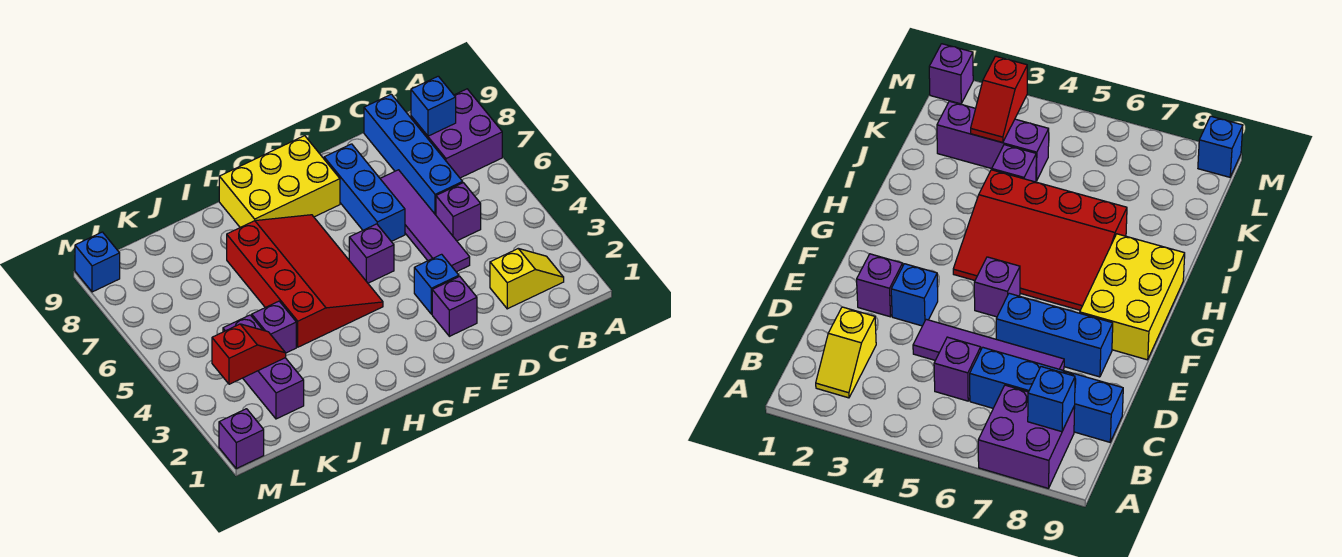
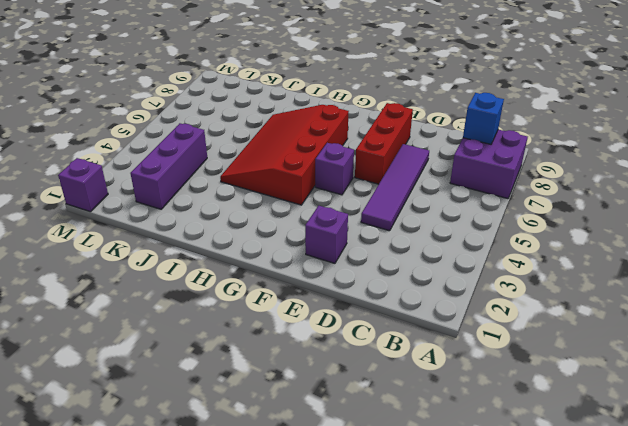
red 1x3 brick [355,103,413,184] -> blue 1x3 brick [324,144,405,241]
red 3x4 slope [220,105,349,205] -> red 3x4 slope turned to [227,215,383,347]
none -> yellow 1x2 slope [490,249,564,309]
none -> purple 1x1 brick [436,183,481,241]
none -> blue 1x4 brick [364,94,463,215]

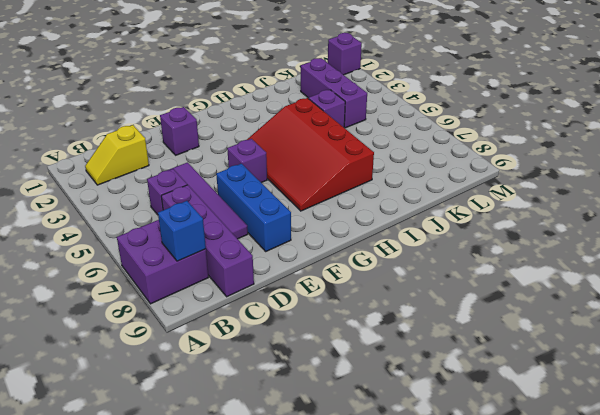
purple 1x4 brick [161,185,254,297] -> blue 1x4 brick [364,94,463,215]
none -> blue 1x1 brick [414,254,459,314]
none -> yellow 2x3 brick [219,136,340,227]
none -> blue 1x1 brick [75,232,120,292]

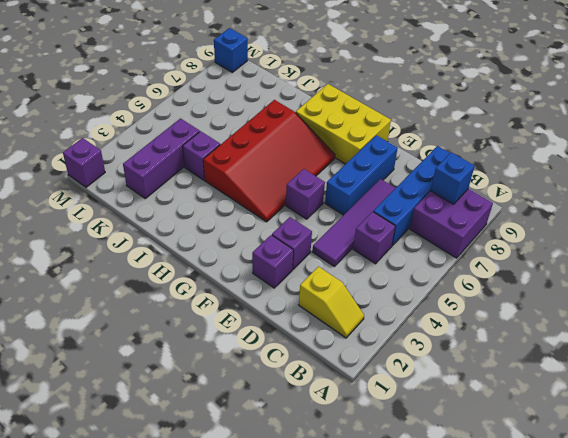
purple 1x1 brick [272,217,312,269] -> blue 1x1 brick [414,254,459,314]
none -> red 1x2 slope [212,324,286,384]

